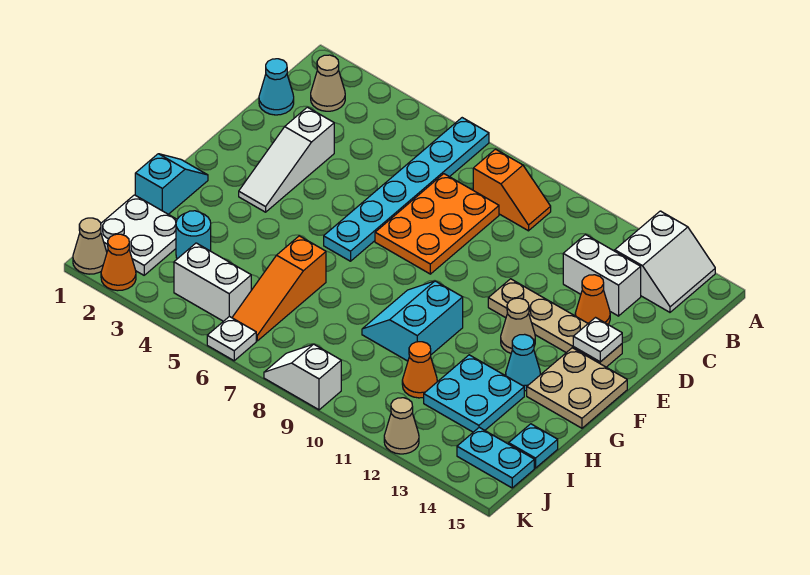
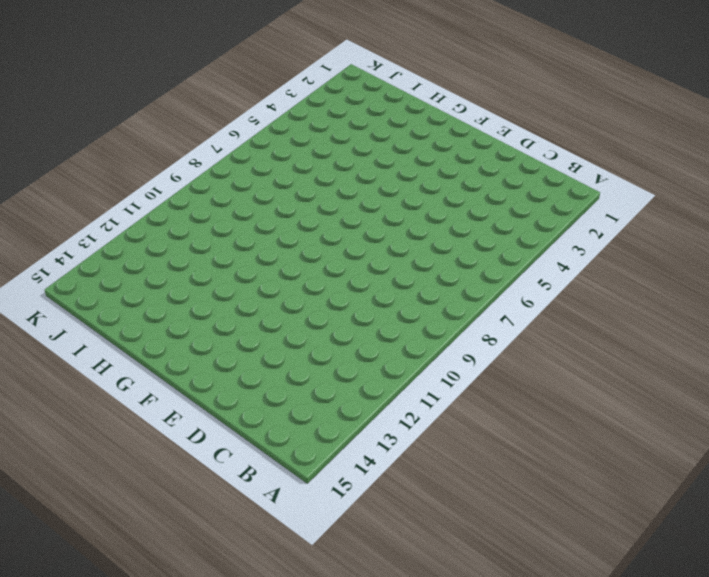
none -> cyan 1x6 plate [324,118,489,261]
none -> white 2x2 slope [615,211,715,312]
none -> tan 1x1 cone [311,55,345,111]

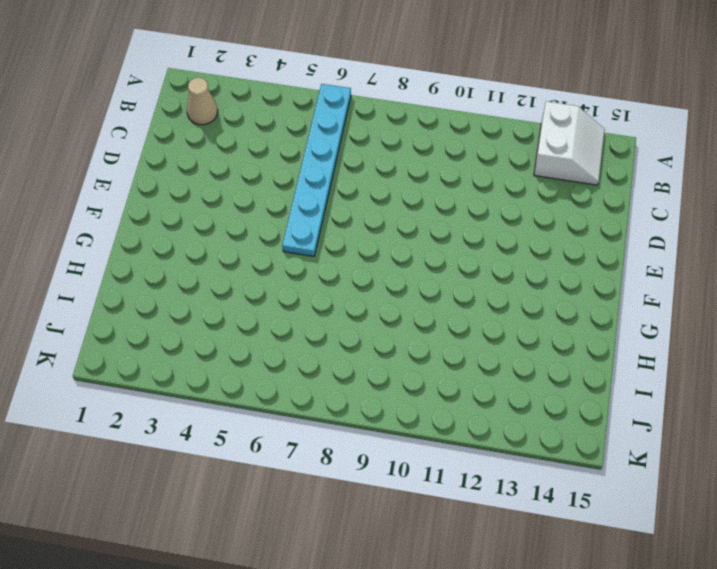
none -> orange 1x2 slope [473,149,551,231]
none -> cyan 1x1 cone [259,59,294,115]
none -> orange 2x3 plate [375,174,499,274]

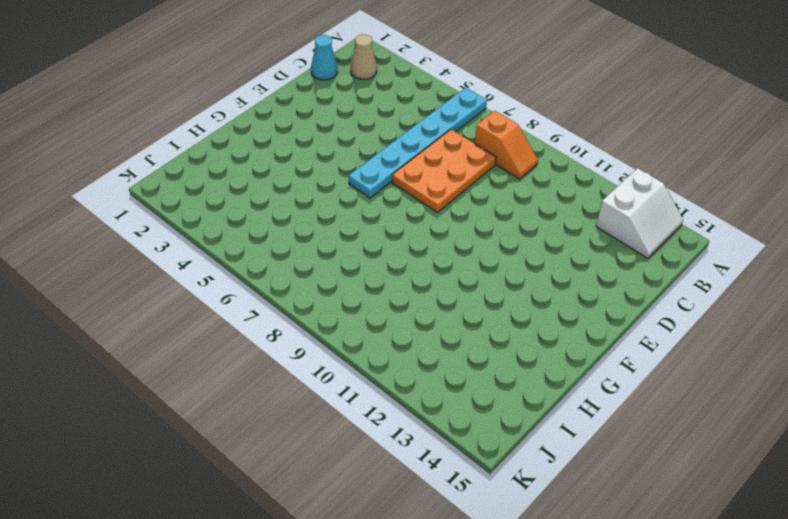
none -> white 1x2 brick [563,235,641,316]
none -> white 1x3 slope [239,107,334,212]
none -> orange 1x1 cone [575,275,610,324]

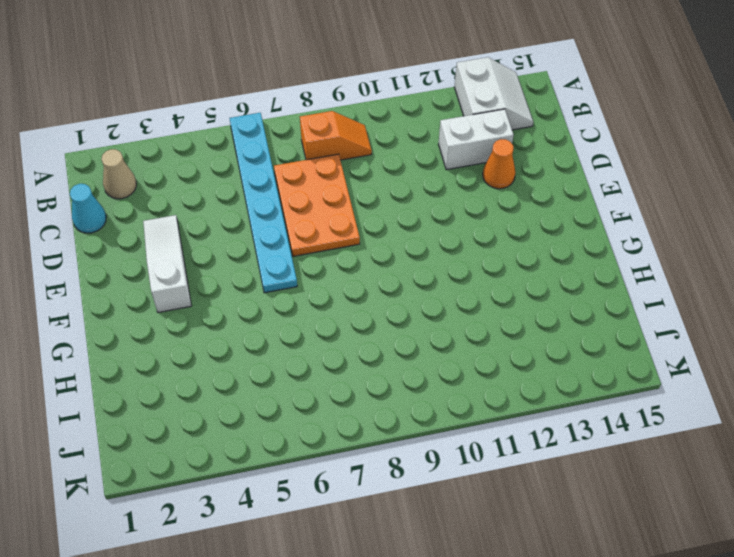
white 1x3 slope [143,215,191,312] -> white 1x3 slope turned to [239,107,334,212]
none -> tan 1x4 plate [488,279,622,367]
none -> tan 1x1 cone [501,298,535,353]
none -> tan 2x2 plate [527,348,627,428]

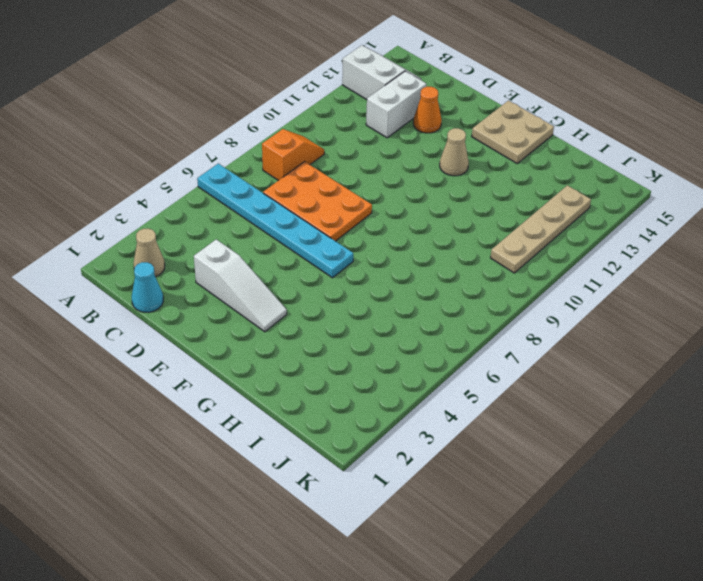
tan 1x4 plate [491,185,591,273] -> tan 1x4 plate moved to [488,279,622,367]
none -> cyan 1x2 slope [135,154,208,214]
none -> cyan 2x2 slope [362,281,463,361]
none -> cyan 1x1 cone [506,334,540,391]

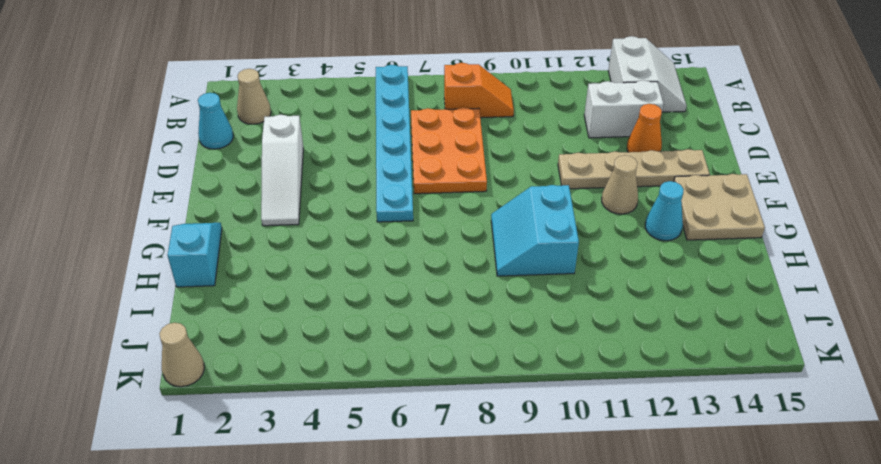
none -> orange 1x3 slope [232,236,326,341]
none -> cyan 2x2 plate [424,355,524,432]
none -> white 2x2 plate [101,195,177,275]

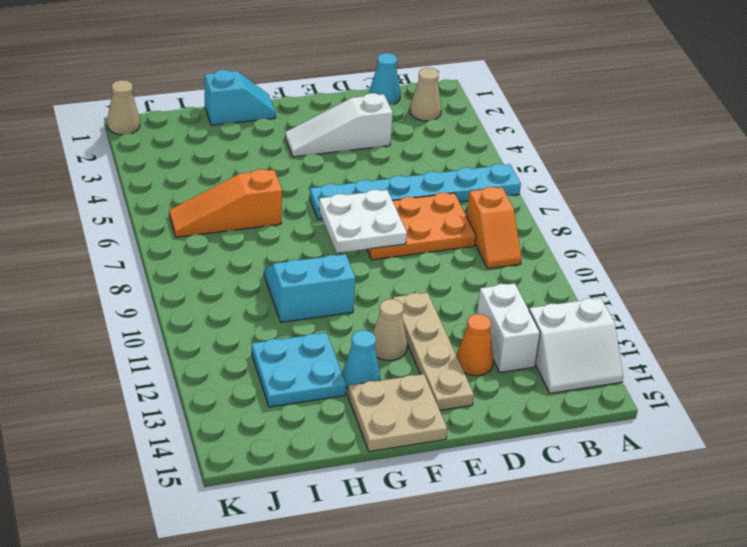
white 2x2 plate [319,190,407,253] -> white 2x2 plate moved to [101,195,177,275]
none -> cyan 1x1 round brick [176,211,211,259]
none -> orange 1x1 cone [402,342,437,398]
none -> cyan 1x1 plate [509,424,558,468]

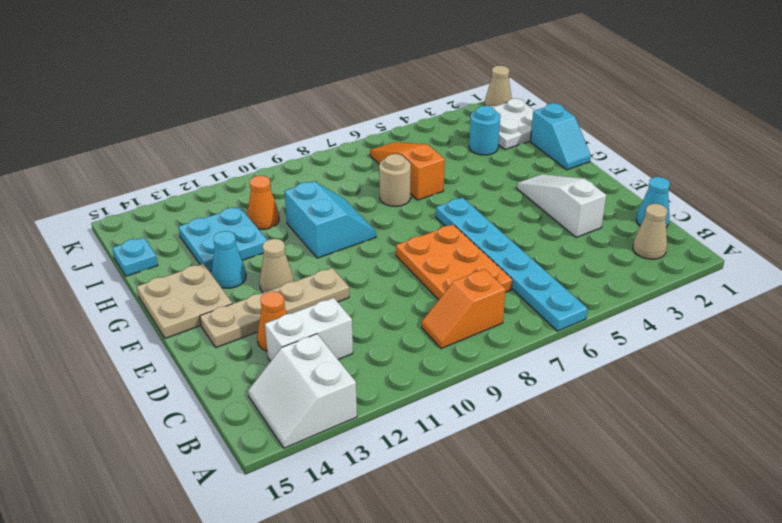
tan 1x1 round brick [379,154,411,206] -> none
none -> white 1x2 brick [174,243,251,321]
none -> cyan 1x2 plate [457,427,534,488]
none -> orange 1x1 cone [101,234,136,291]

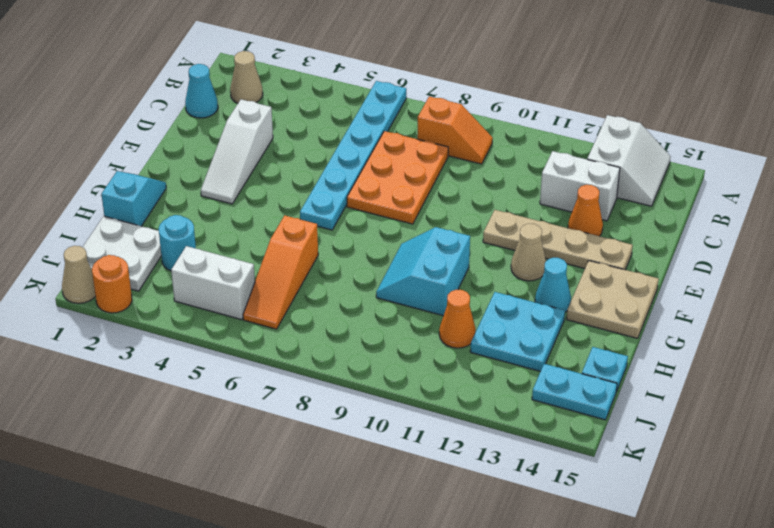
orange 1x1 round brick [92,255,132,313] -> orange 1x1 cone [101,234,136,291]
none -> white 1x1 plate [207,316,256,361]
none -> white 1x2 slope [264,344,341,410]
none -> tan 1x1 cone [384,398,419,454]

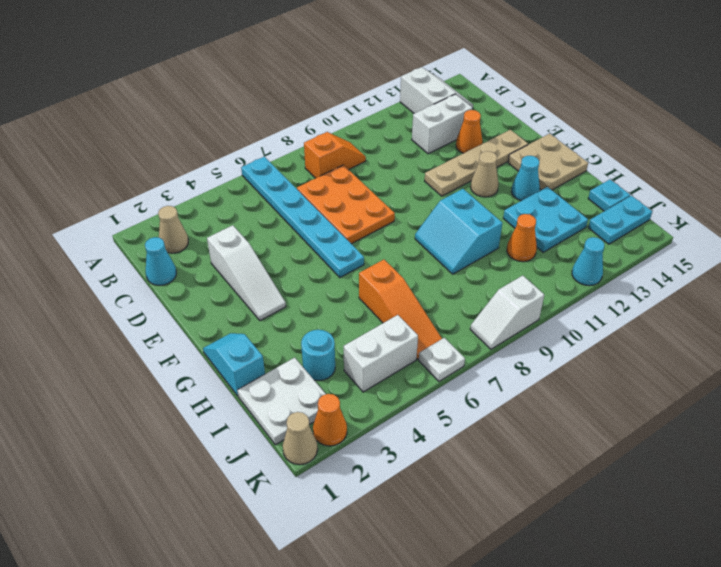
cyan 1x1 cone [572,237,604,286] -> tan 1x1 cone [384,398,419,454]
none -> white 1x1 plate [573,318,622,362]

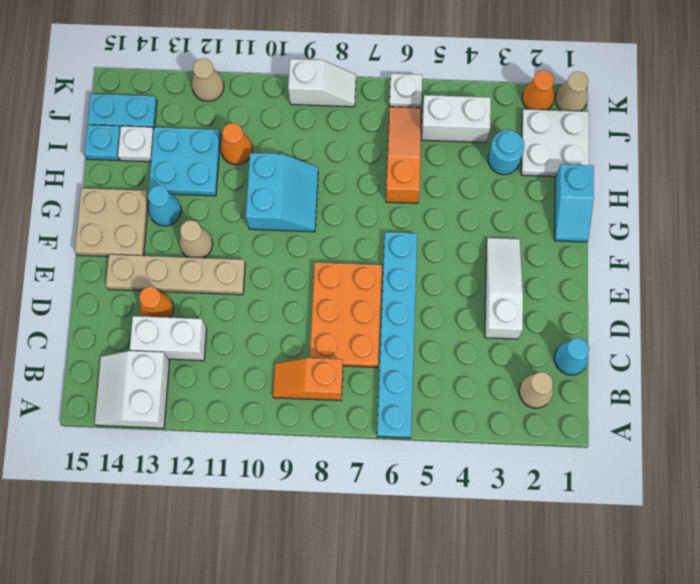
white 1x1 plate [118,126,154,162] -> white 1x1 plate moved to [573,318,622,362]

